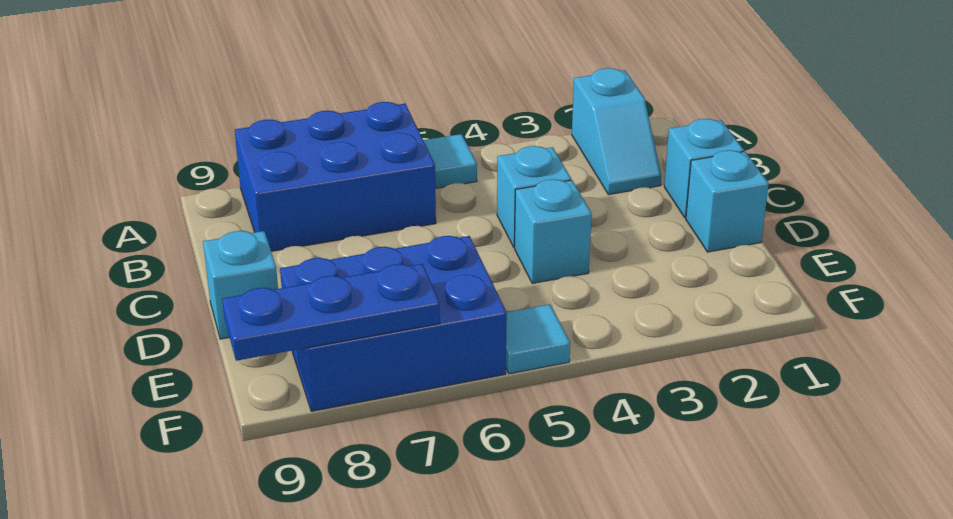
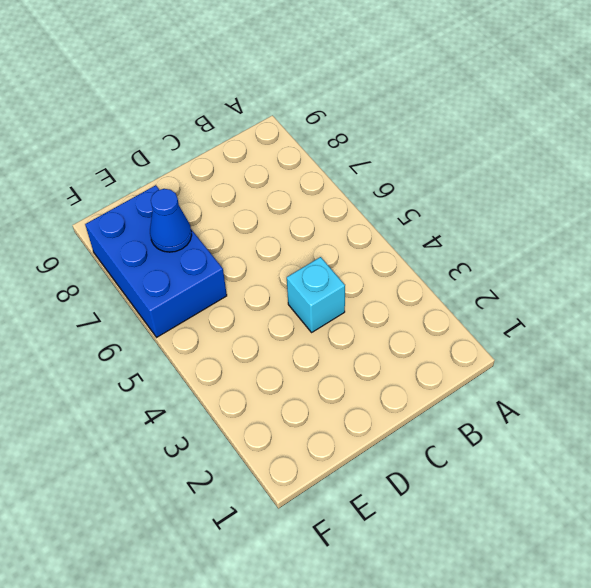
blue 1x1 cone [150,189,192,252] -> none
none -> cyan 1x2 slope [572,68,661,195]
none -> cyan 1x1 tile [423,134,477,188]

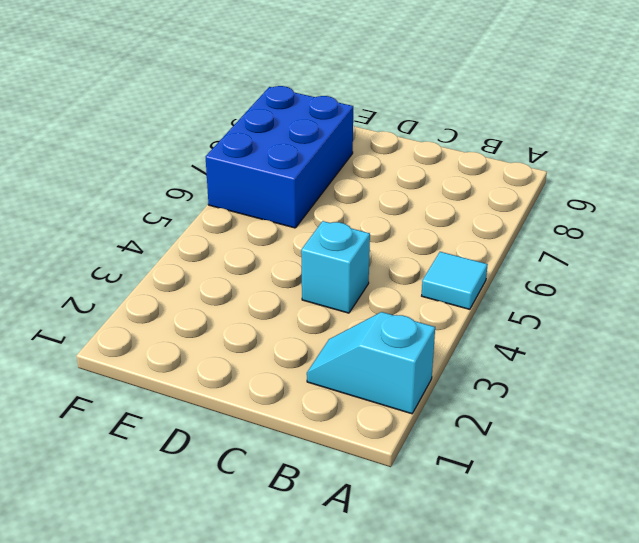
none -> blue 2x3 brick [235,102,436,251]
none -> cyan 1x1 brick [664,119,744,218]

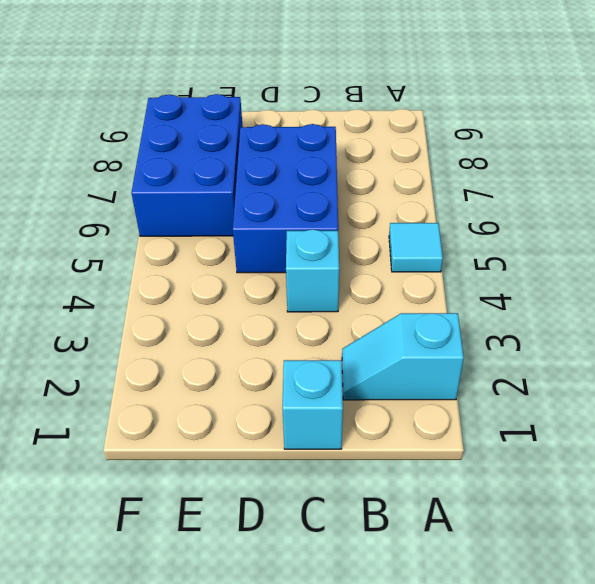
blue 2x3 brick [233,124,338,273] -> blue 2x3 brick moved to [235,102,436,251]
none -> cyan 1x1 brick [686,150,769,252]
none -> cyan 1x1 brick [515,179,592,283]

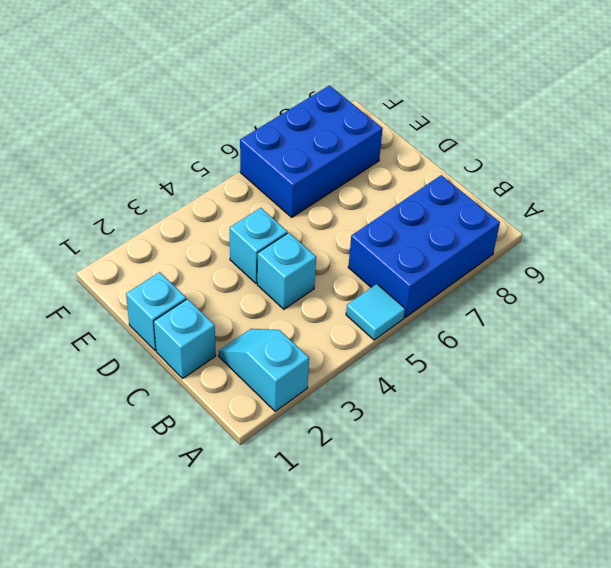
none -> cyan 1x1 brick [203,231,278,339]
none -> cyan 1x1 tile [506,304,570,374]

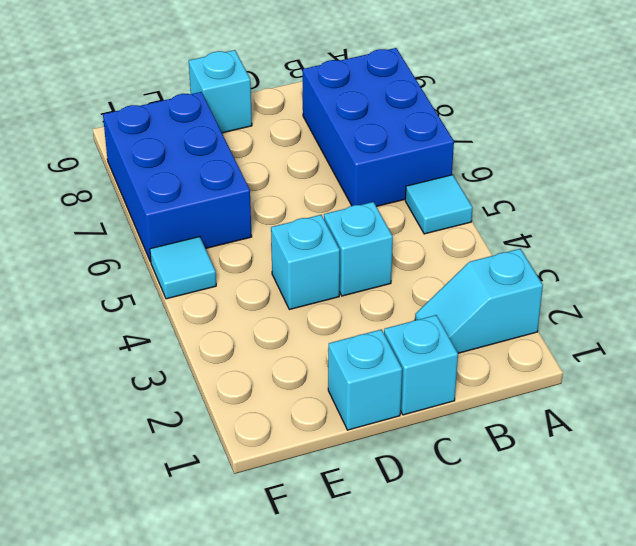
none -> blue 1x3 plate [222,264,440,361]

